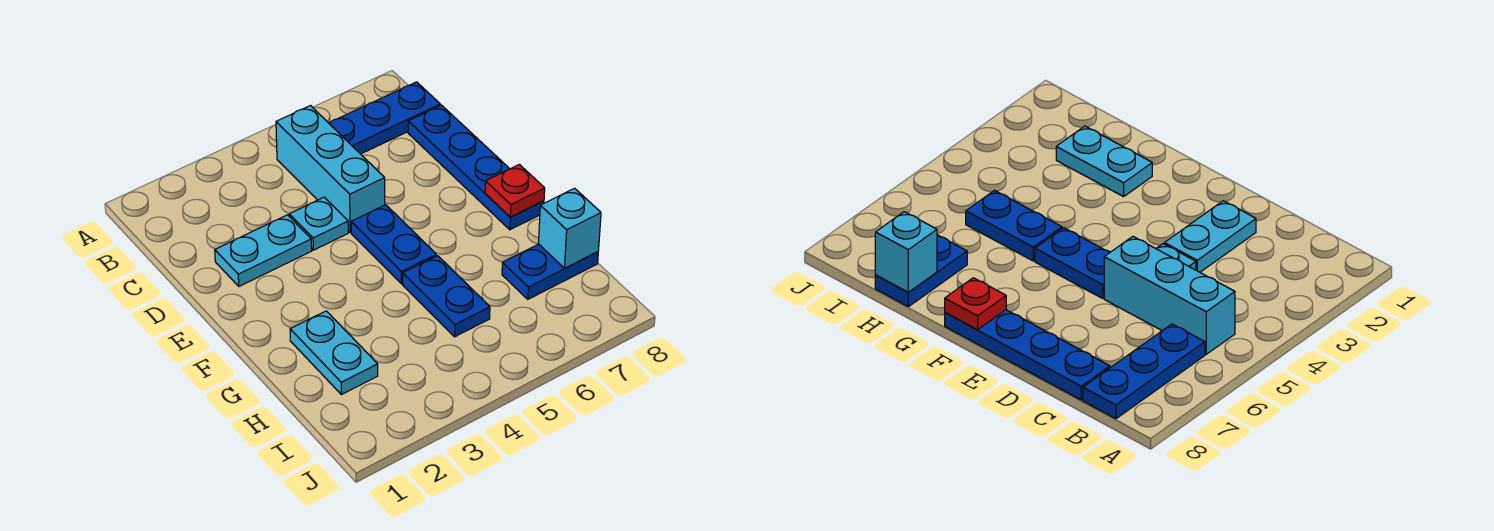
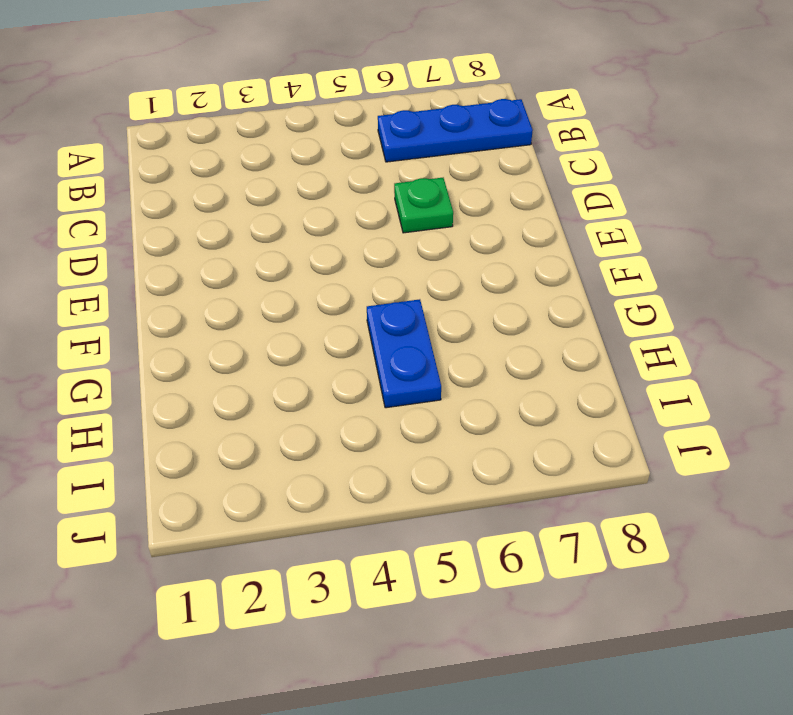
green 1x1 plate [394,178,453,233] -> none
none -> cyan 1x3 brick [276,106,385,232]
none -> blue 1x4 plate [408,105,544,230]

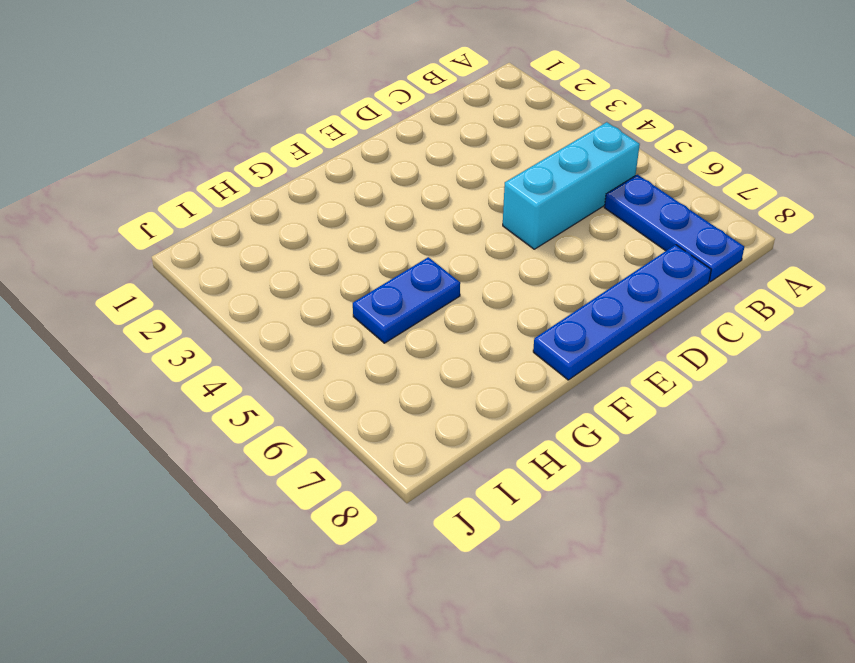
none -> cyan 1x2 plate [215,215,312,286]
none -> cyan 1x1 plate [289,197,348,250]

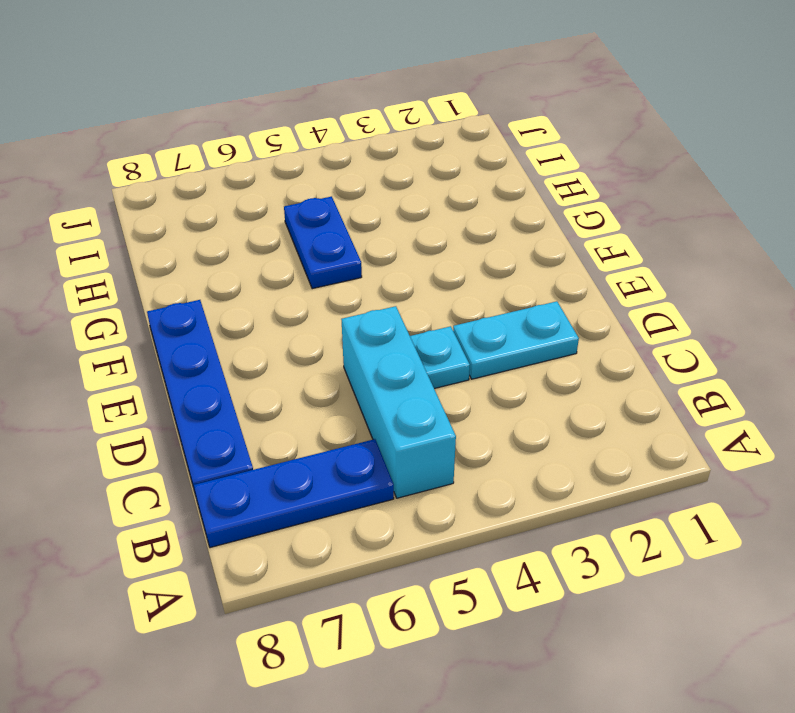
none -> blue 1x2 plate [351,205,436,284]
none -> cyan 1x2 plate [290,311,378,395]

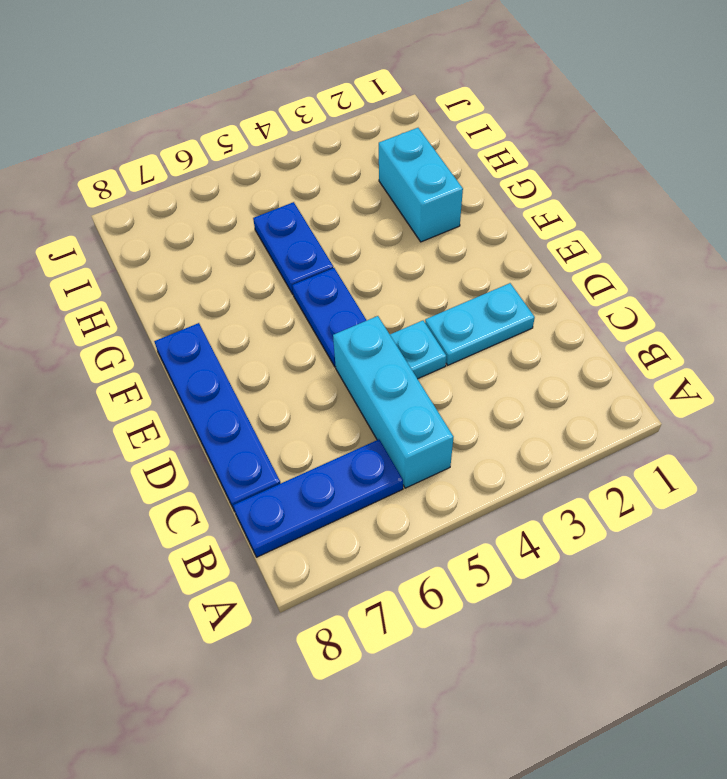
cyan 1x2 brick [379,128,463,242] -> cyan 1x2 plate [290,311,378,395]
none -> blue 1x2 plate [502,244,598,299]
none -> red 1x1 plate [485,164,545,217]

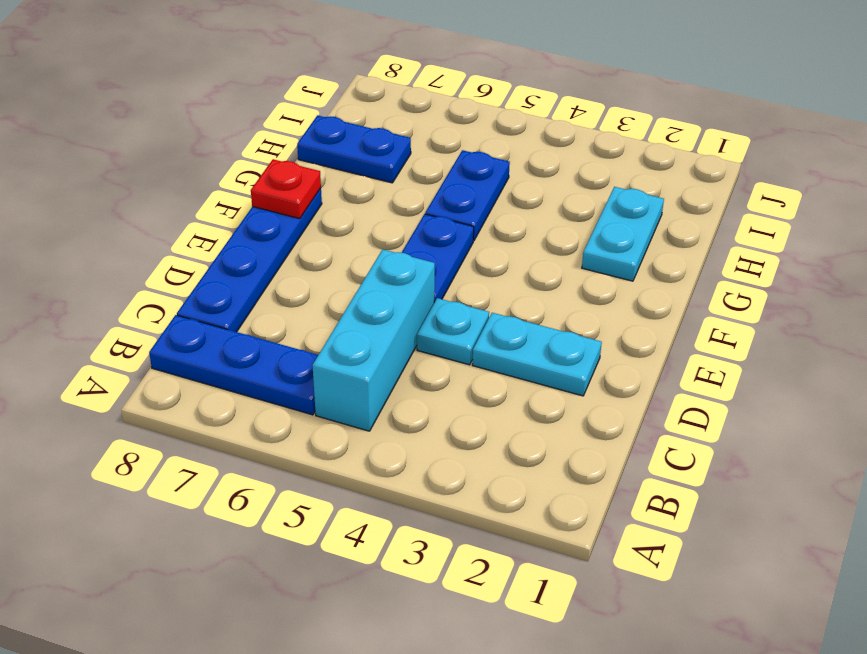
none -> cyan 1x1 brick [538,188,601,268]

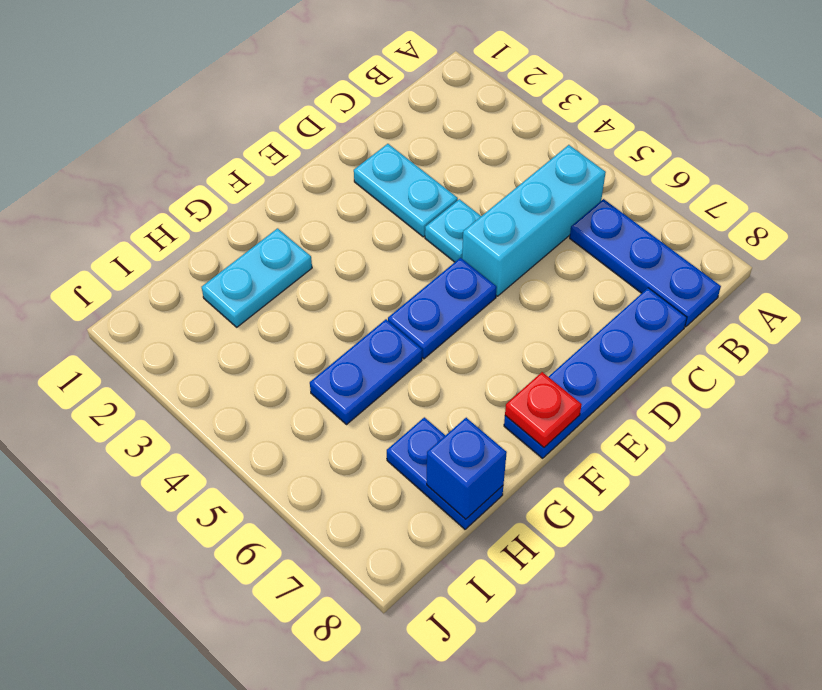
blue 1x1 brick [427,418,507,519] -> cyan 1x1 brick [538,188,601,268]

